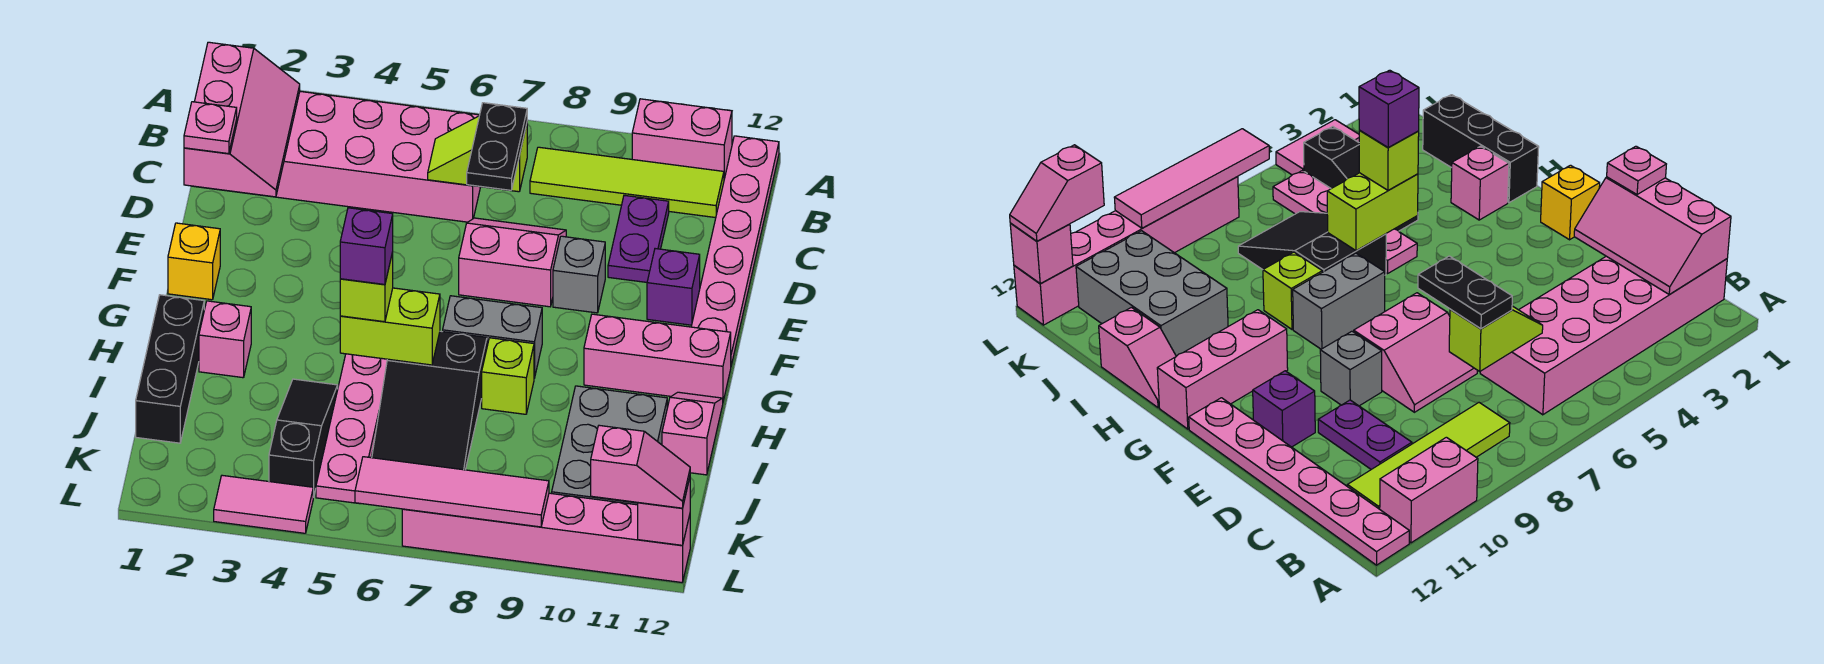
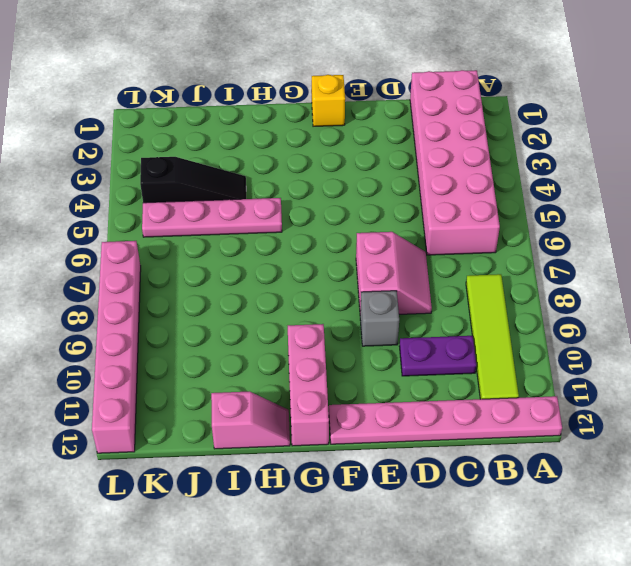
none -> pink 1x2 brick [632,99,732,179]
none -> purple 1x1 brick [647,249,700,325]
none -> grey 1x2 brick [443,296,542,378]
none -> black 1x3 brick [136,295,204,443]

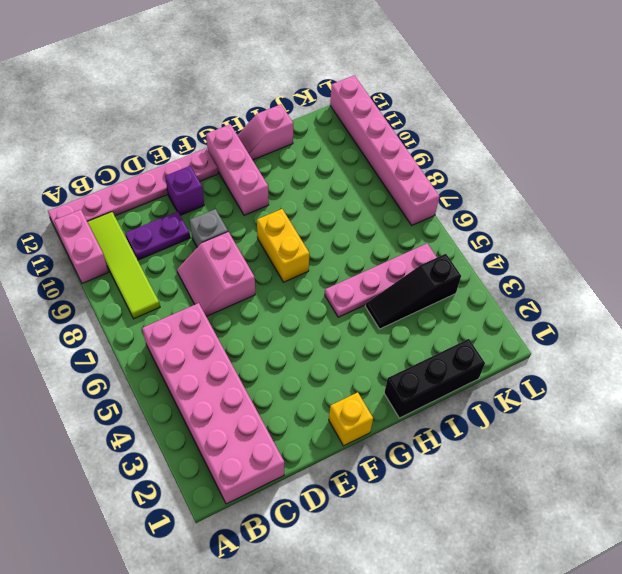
yellow 1x2 brick [257,209,309,282] -> grey 1x2 brick [443,296,542,378]
none -> pink 1x1 brick [199,301,251,378]
none -> black 2x3 slope [372,331,487,470]
none -> lime 1x1 brick [482,338,534,414]
none -> grey 2x3 brick [552,386,667,505]

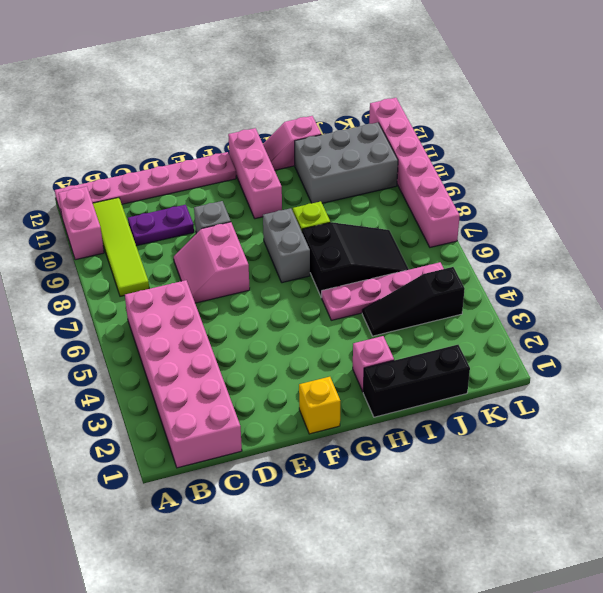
none -> purple 1x1 brick [647,249,700,325]
none -> pink 1x2 tile [214,475,313,533]
none -> pink 2x3 slope [184,42,300,197]
none -> lime 1x2 slope [428,116,527,192]

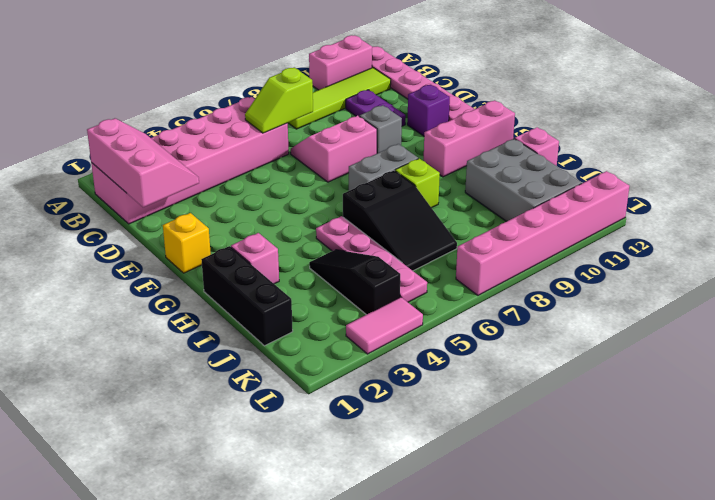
none -> lime 1x2 brick [340,288,440,365]
none -> pink 1x4 tile [355,457,549,527]
none -> pink 1x1 brick [638,478,690,545]
none -> black 1x2 plate [467,103,527,190]

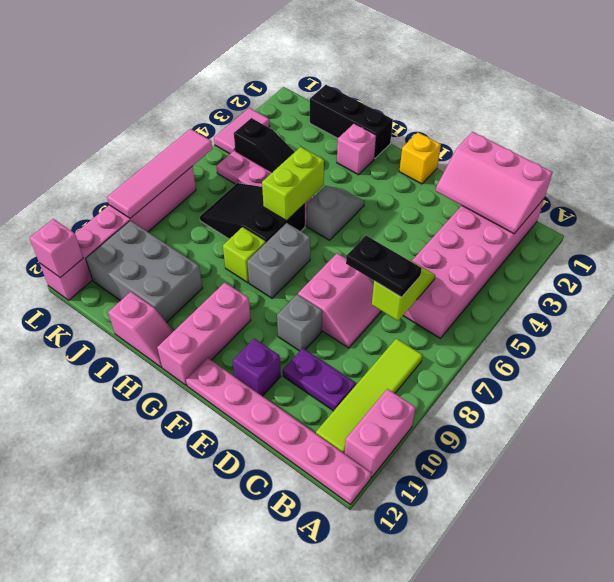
grey 1x2 slope [307,186,364,240] -> none
none -> pink 1x1 plate [184,102,237,154]
none -> lime 1x1 brick [340,252,393,322]
none -> pink 1x2 slope [591,425,690,508]
none -> purple 1x1 brick [340,208,393,284]

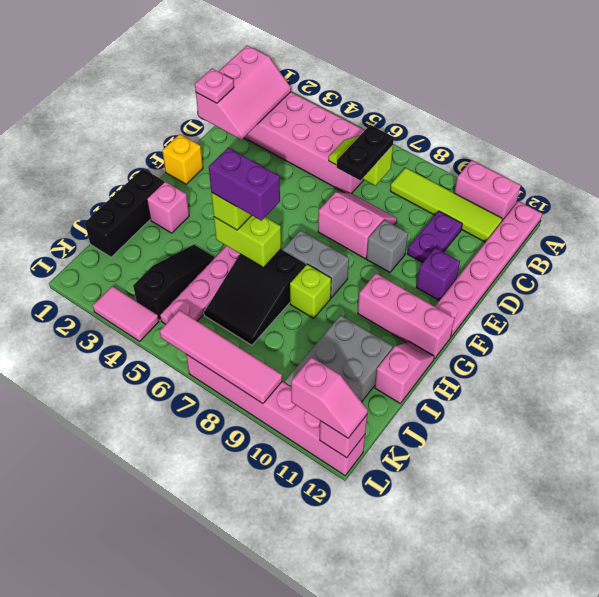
purple 1x2 brick [209,148,280,221] -> purple 1x1 brick [340,208,393,284]

